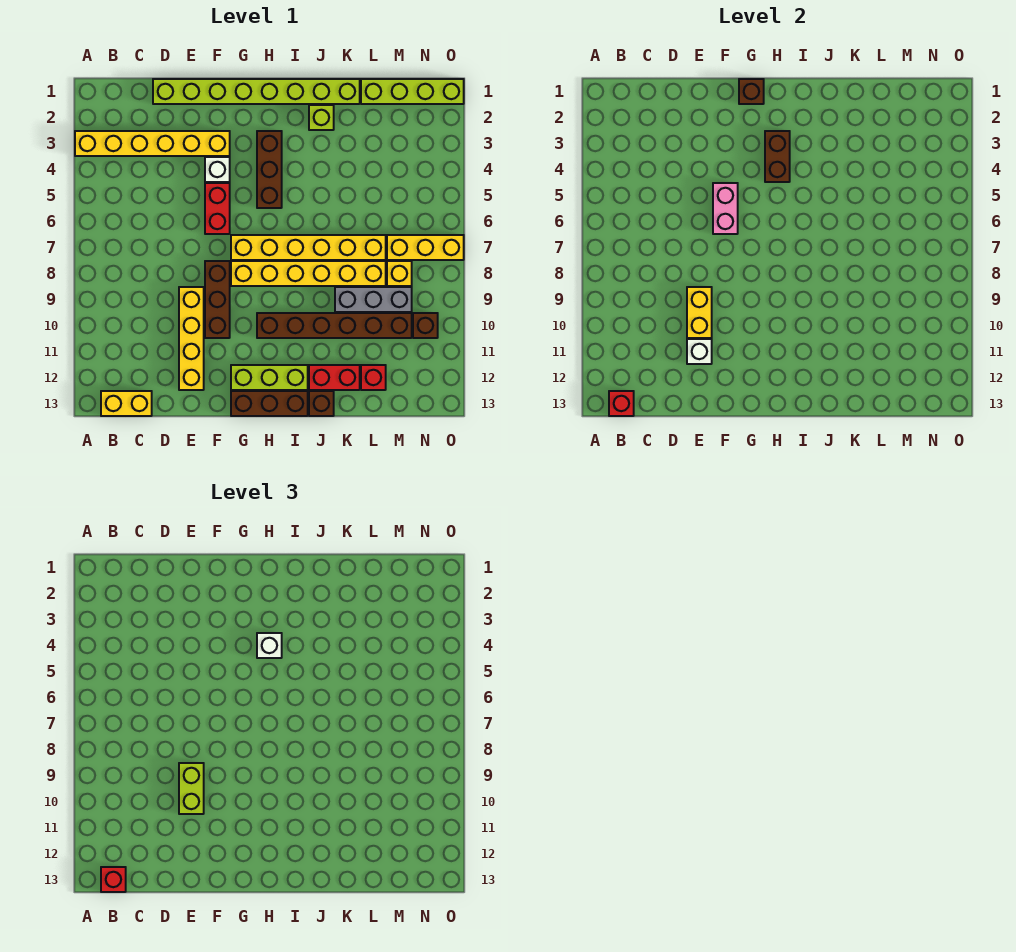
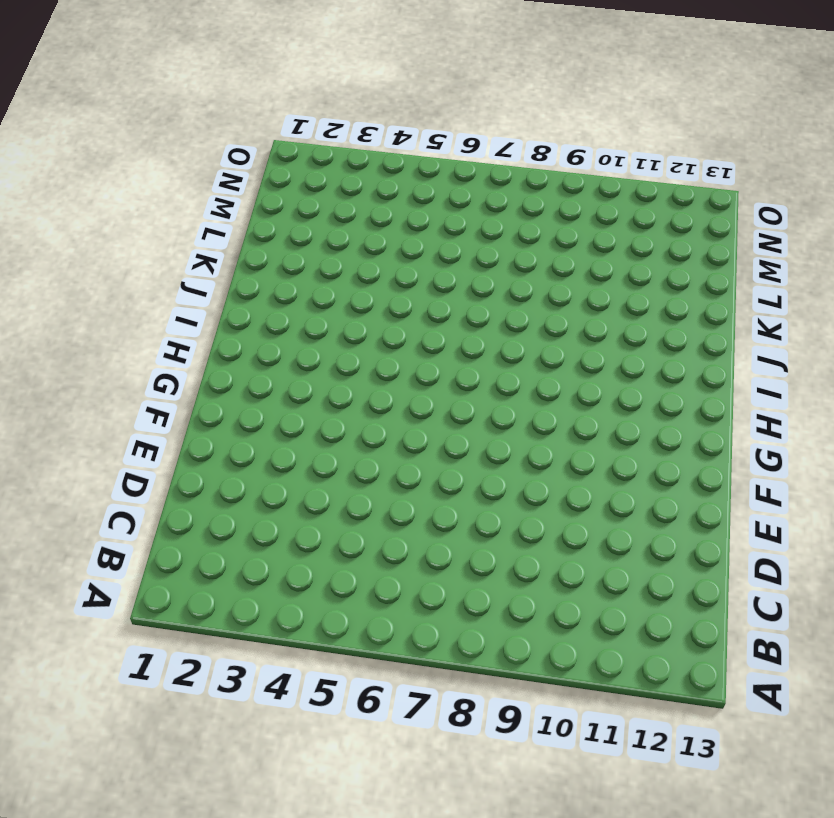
none -> yellow 1x6 brick [75,131,230,156]
none -> yellow 1x2 brick [101,391,152,416]
none -> lime 1x8 brick [153,79,360,104]
none -> yellow 1x4 brick [179,287,204,390]

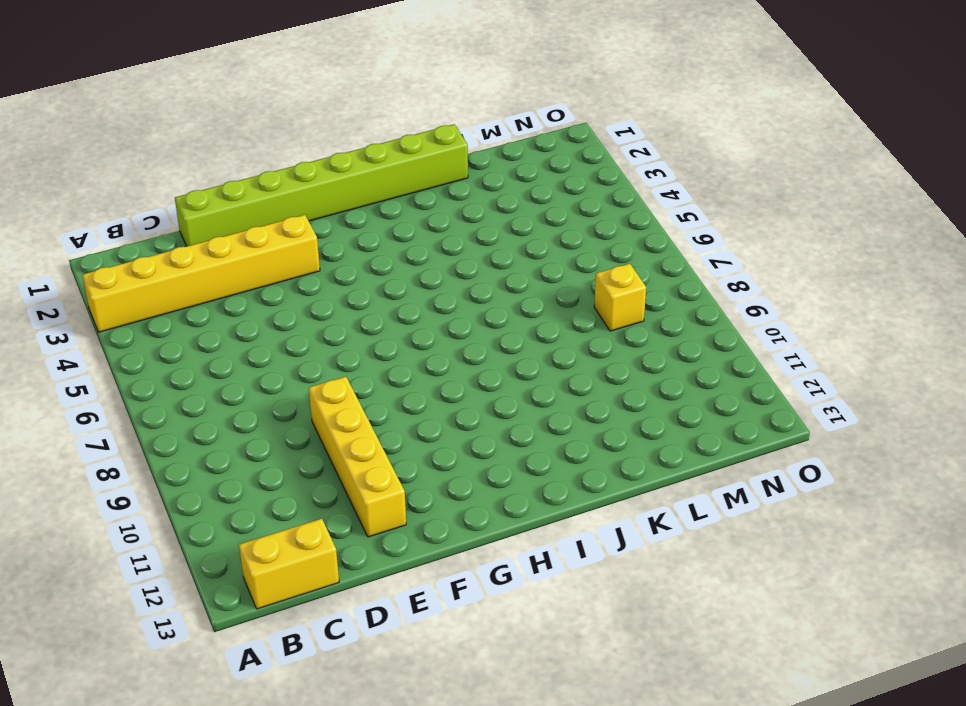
none -> white 1x1 brick [205,157,230,182]
none -> red 1x2 brick [205,183,230,234]
none -> brown 1x3 brick [205,261,230,338]
none -> yellow 1x6 brick [231,235,386,260]

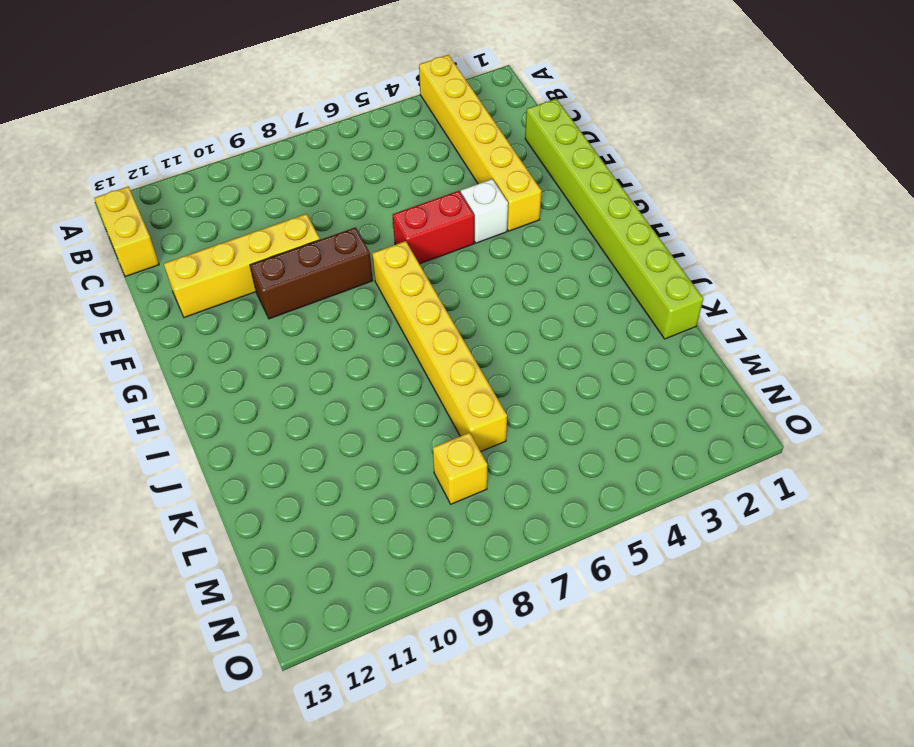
none -> yellow 1x6 brick [231,261,386,286]
none -> lime 1x3 brick [231,365,308,390]
none -> brown 1x3 brick [231,391,308,416]
none -> brown 1x3 brick [257,131,282,208]

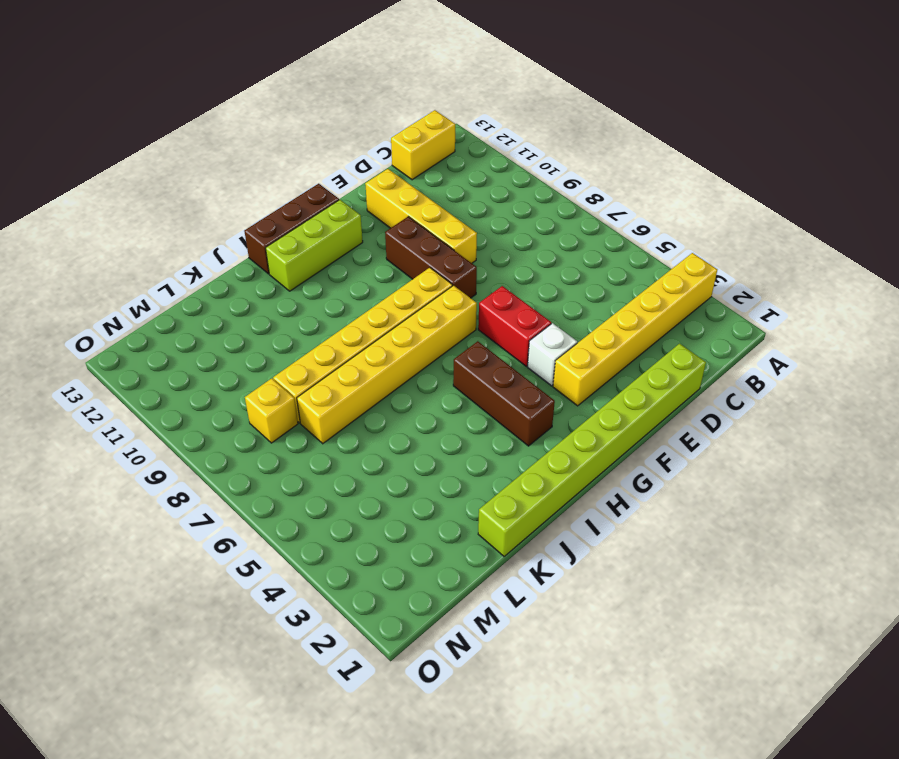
none -> brown 1x6 brick [257,313,412,338]
none -> lime 1x1 brick [309,105,334,130]
none -> red 1x2 brick [309,365,360,390]
none -> brown 1x1 brick [309,391,334,416]

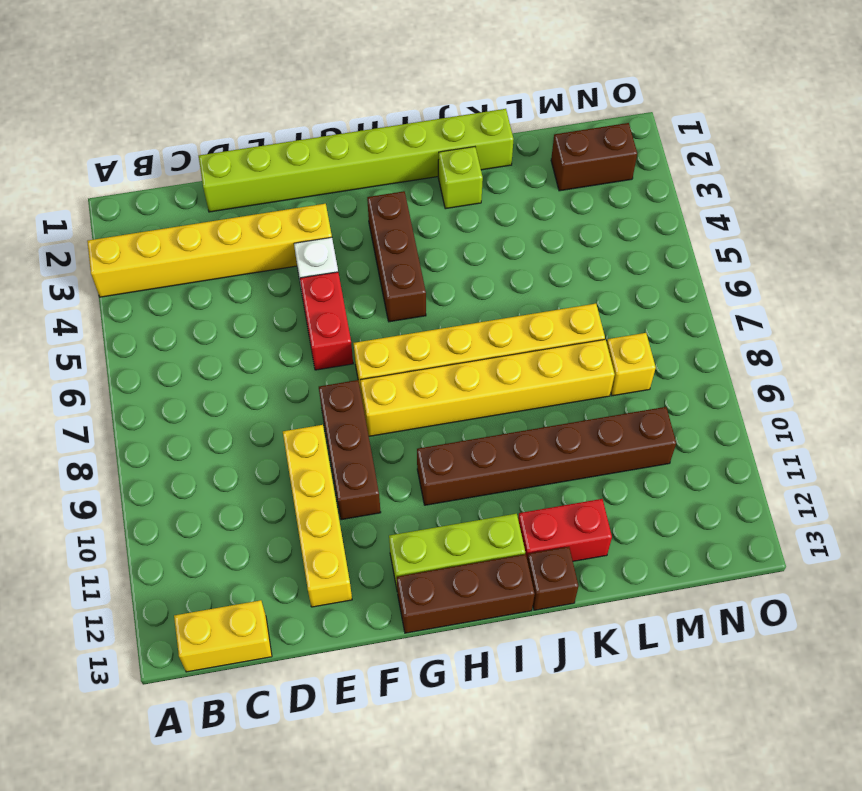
brown 1x2 brick [551,123,637,191] -> brown 1x2 brick turned to [765,131,790,182]
none -> grey 1x3 brick [335,287,412,312]
none -> lime 1x4 brick [361,79,464,104]
none -> red 1x1 brick [361,365,386,390]
none -> yellow 1x3 brick [387,235,464,260]

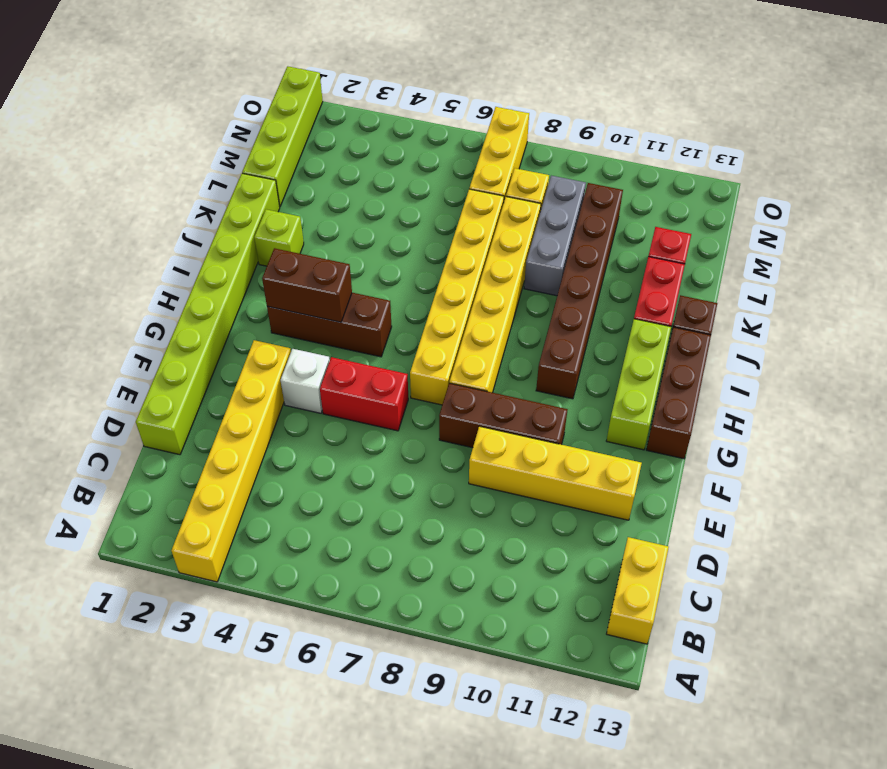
none -> brown 1x1 brick [413,313,438,338]
none -> red 1x1 brick [609,391,634,416]
none -> yellow 1x2 brick [687,287,712,338]
none -> white 1x1 brick [687,339,712,364]

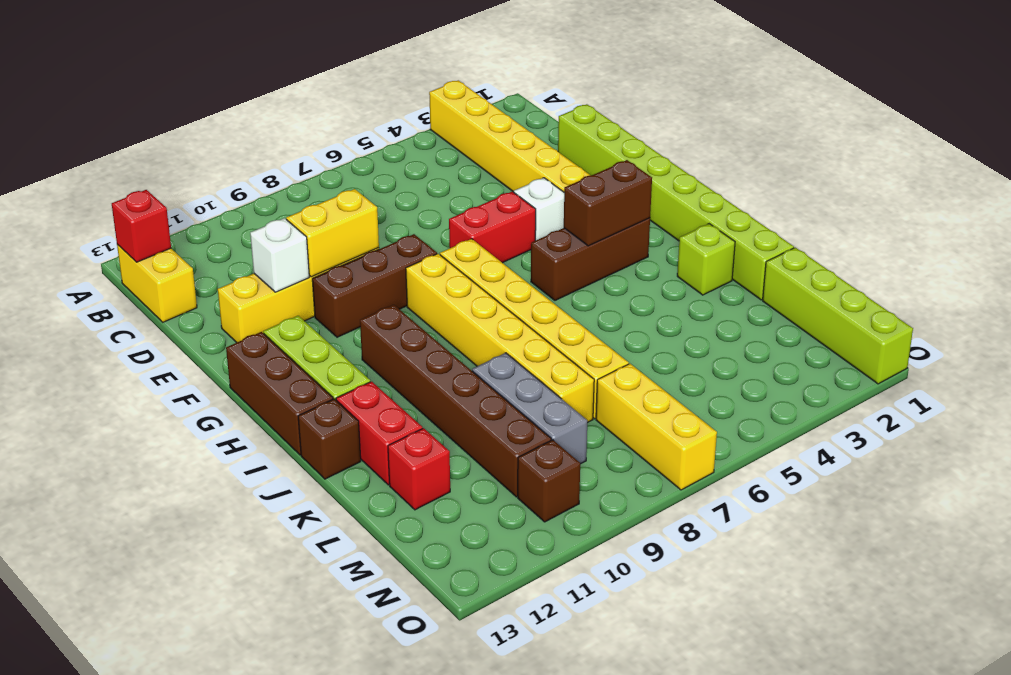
none -> yellow 1x1 brick [387,261,412,286]
none -> pink 1x2 brick [713,183,738,234]
none -> brown 1x1 brick [739,79,764,104]
none -> red 1x1 brick [101,867,126,892]

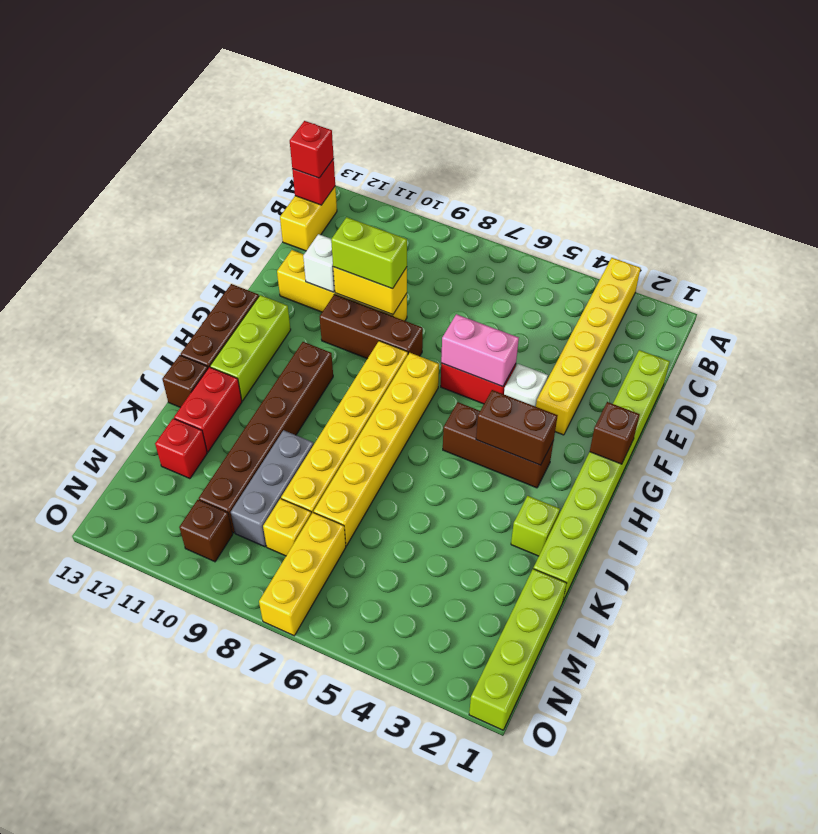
none -> white 1x1 brick [257,633,282,658]

